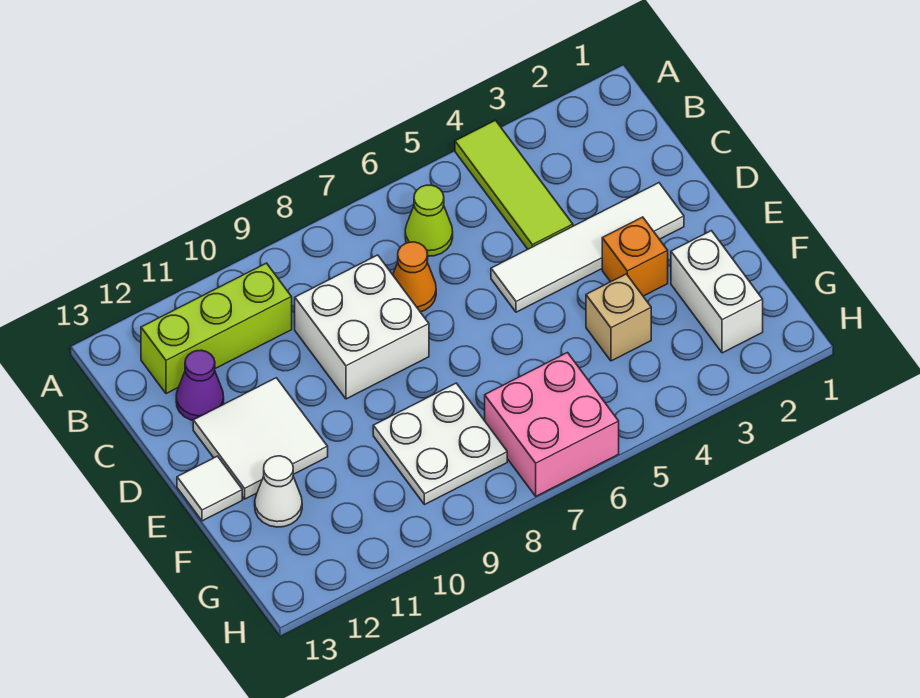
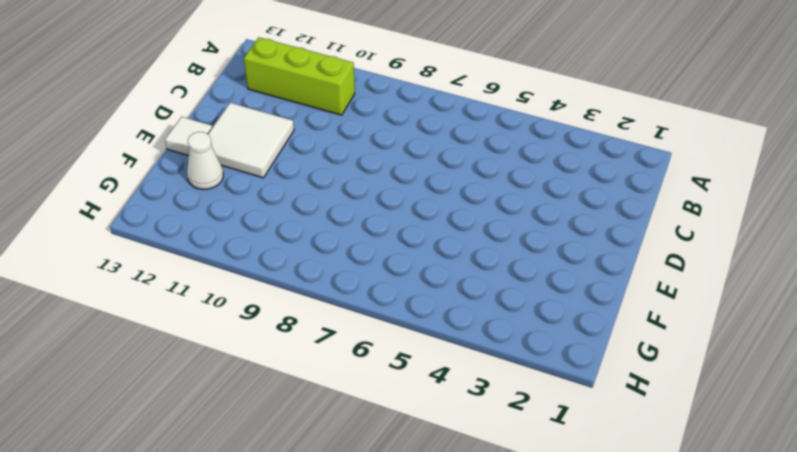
none -> lime 1x3 tile [455,120,573,249]
none -> lime 1x1 cone [405,185,453,256]
none -> orange 1x1 cone [393,242,436,312]

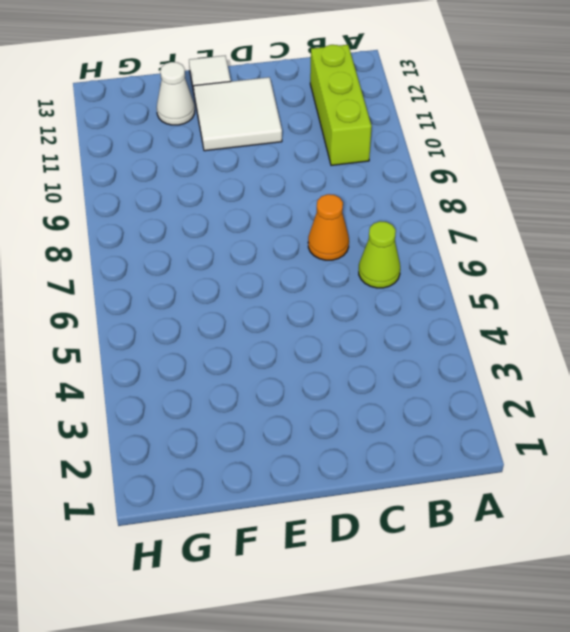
none -> lime 1x3 tile [455,120,573,249]
none -> white 2x2 brick [295,255,429,399]
none -> purple 1x1 cone [176,350,224,420]

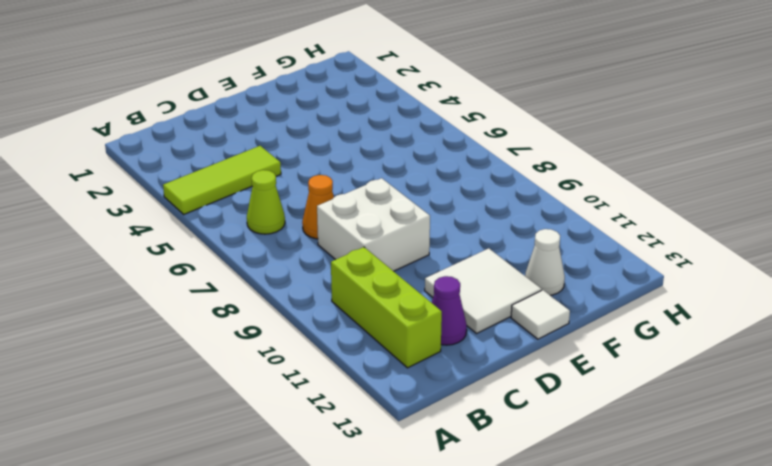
none -> white 1x4 tile [491,183,684,312]
none -> orange 1x1 brick [602,217,668,296]
none -> white 1x2 brick [671,231,763,353]

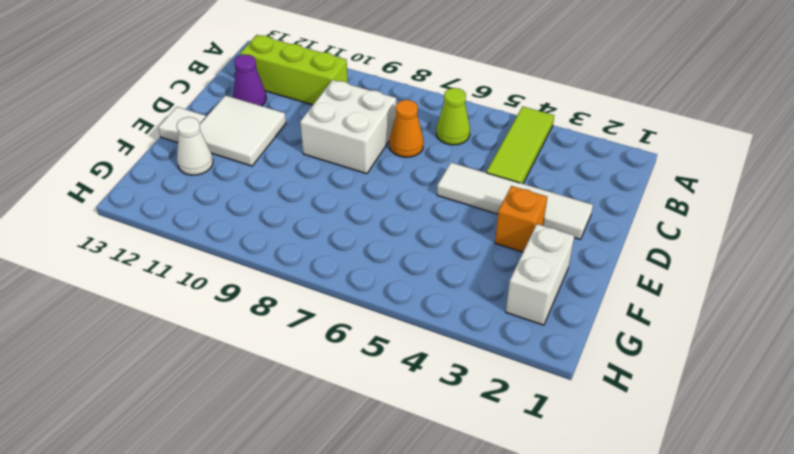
none -> tan 1x1 brick [586,274,651,361]
none -> white 2x2 plate [373,383,507,505]
none -> pink 2x2 brick [485,353,619,496]

